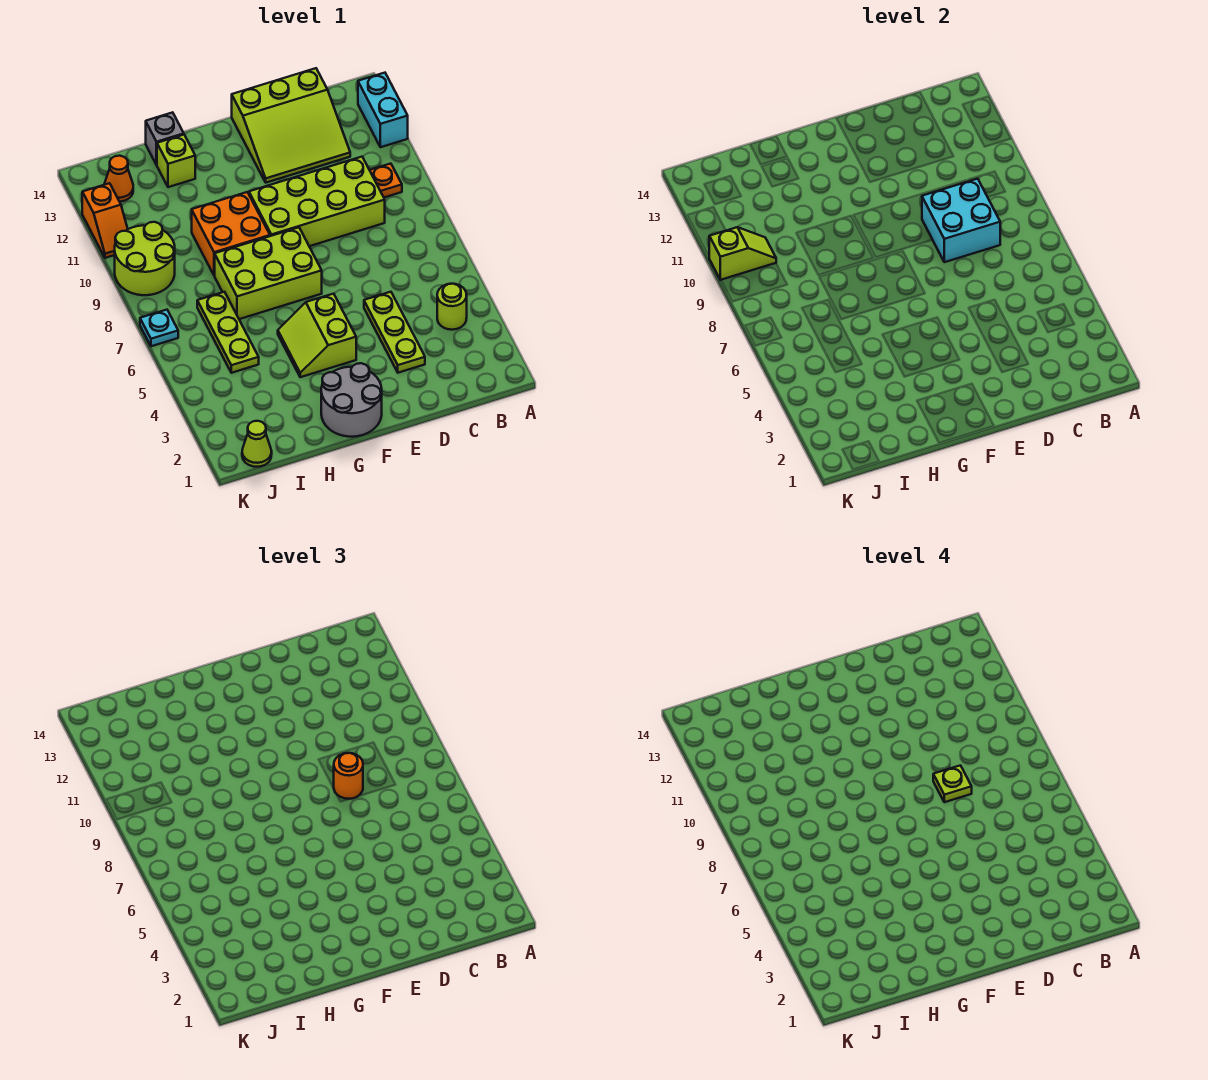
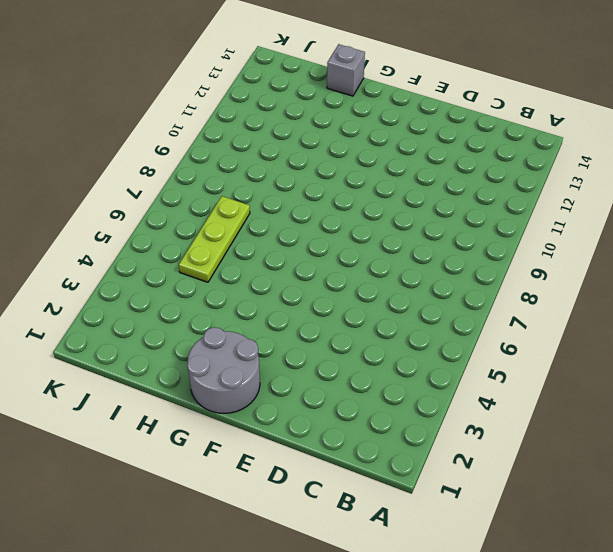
none -> cyan 1x2 brick [358,73,408,147]
none -> lime 1x1 round brick [437,284,467,330]
none -> orange 1x1 plate [370,164,402,197]

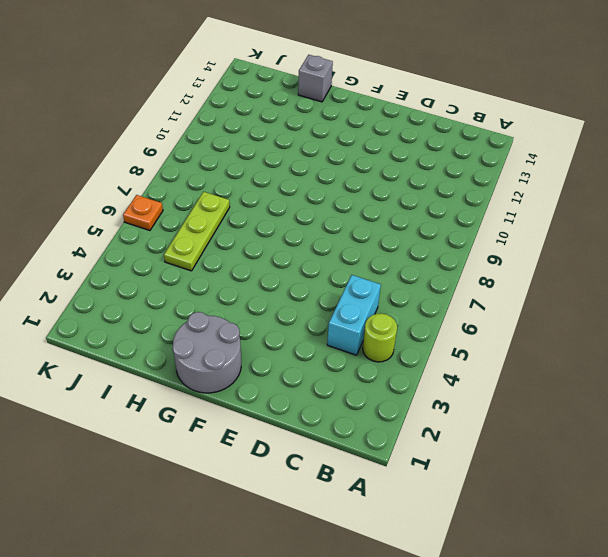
cyan 1x2 brick [327,275,381,355] -> cyan 1x2 brick moved to [358,73,408,147]
orange 1x1 plate [123,195,163,231] -> orange 1x1 plate moved to [370,164,402,197]
none -> lime 2x4 brick [249,157,385,246]
none -> lime 3x3 slope [232,68,350,183]
none -> lime 1x3 plate [364,292,425,373]

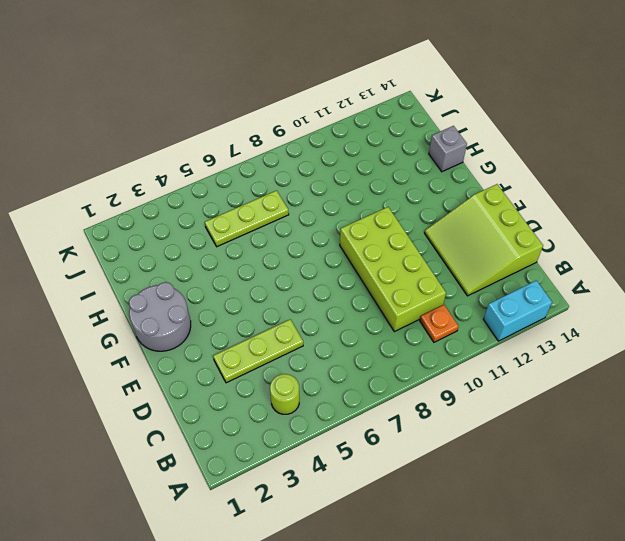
none -> lime 2x2 slope [278,294,356,377]
none -> lime 2x3 brick [215,227,322,319]
none -> orange 2x2 brick [192,192,270,276]

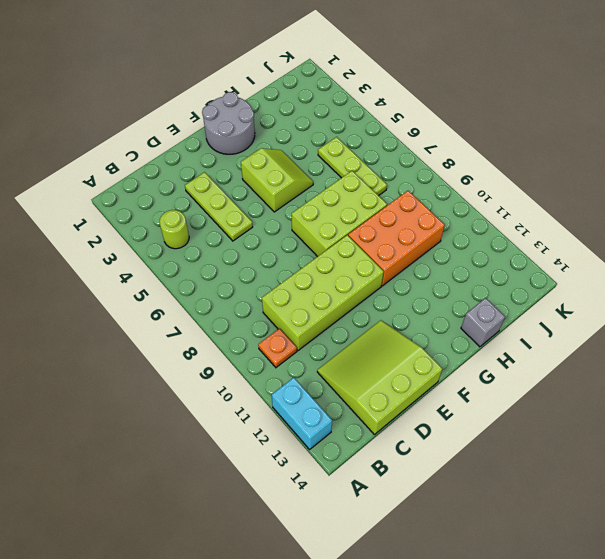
orange 2x3 brick [348,191,445,286] -> orange 2x2 brick [192,192,270,276]
none -> lime 1x1 brick [157,135,195,187]
none -> lime 1x1 cone [242,421,272,467]
none -> lime 2x2 round brick [115,222,175,295]

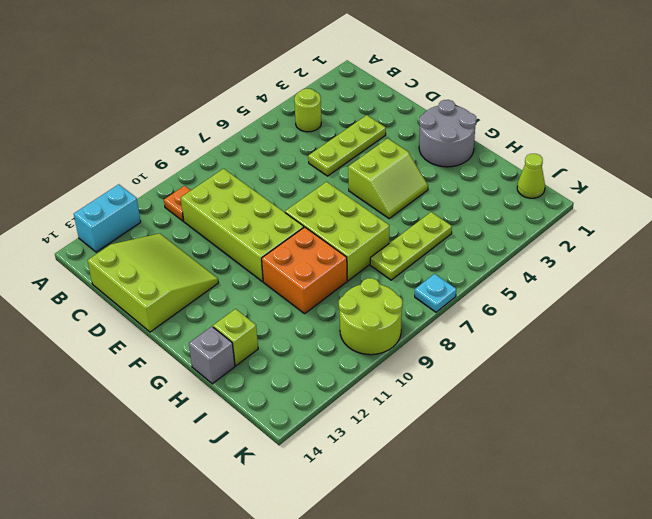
none -> orange 1x1 cone [104,156,133,202]
none -> orange 1x2 slope [82,183,128,258]
none -> cyan 2x2 brick [922,179,1000,262]

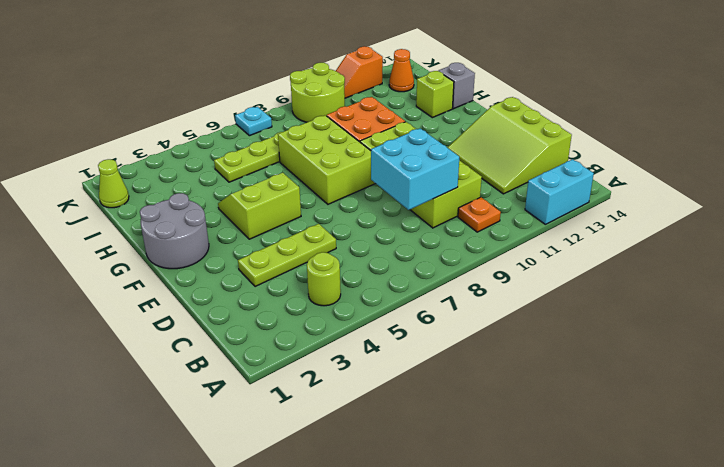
none -> lime 1x2 slope [709,227,776,280]
none -> orange 1x1 round brick [334,753,363,799]
none -> lime 1x1 plate [933,765,972,802]

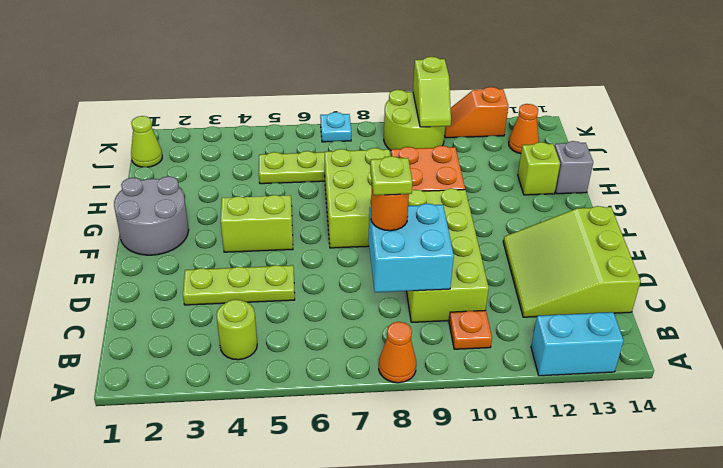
orange 1x1 cone [379,322,416,383] -> none

